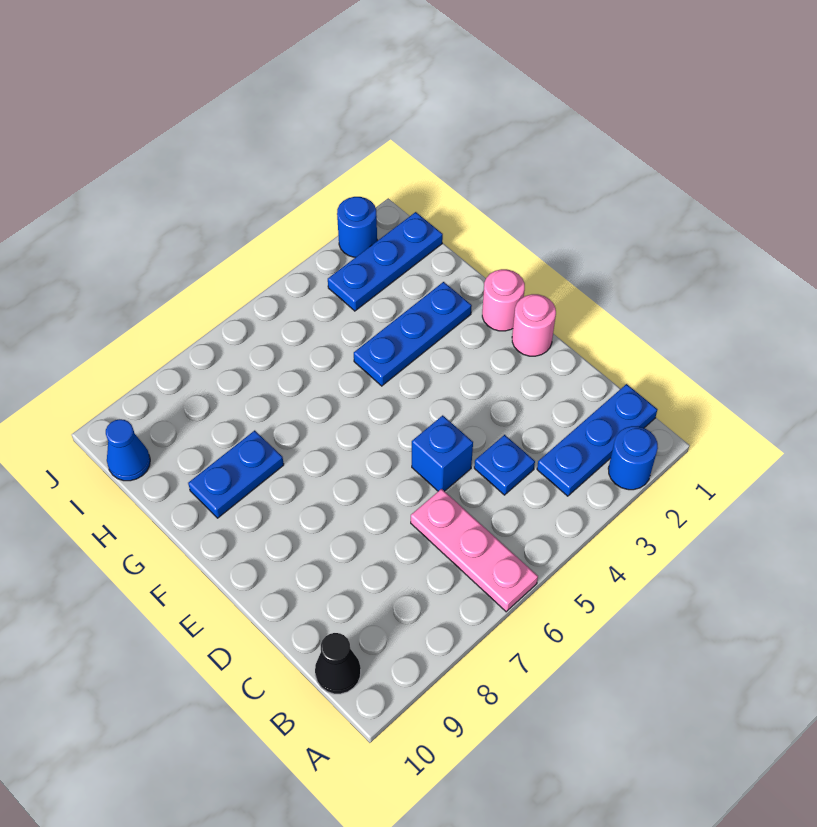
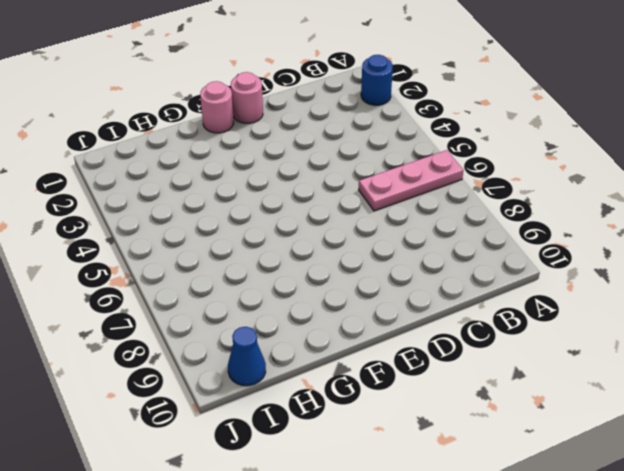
none -> blue 1x3 plate [537,384,657,496]
none -> black 1x1 cone [315,633,361,694]
none -> blue 1x1 plate [474,435,535,495]

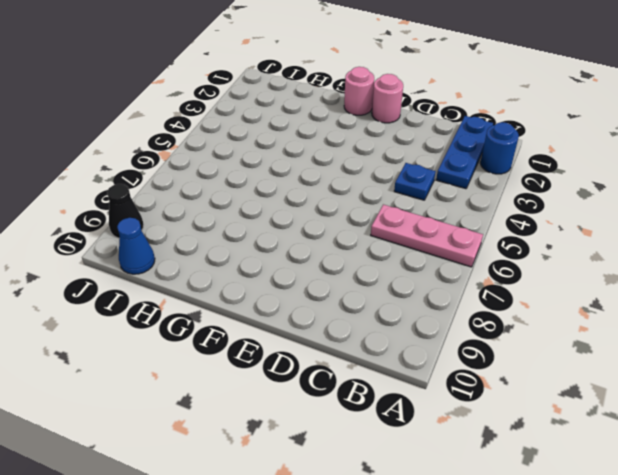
black 1x1 cone [107,184,144,238] -> black 1x1 cone moved to [315,633,361,694]
none -> blue 1x1 brick [412,415,473,491]
none -> blue 1x3 plate [354,282,472,386]
none -> blue 1x2 plate [188,430,284,518]

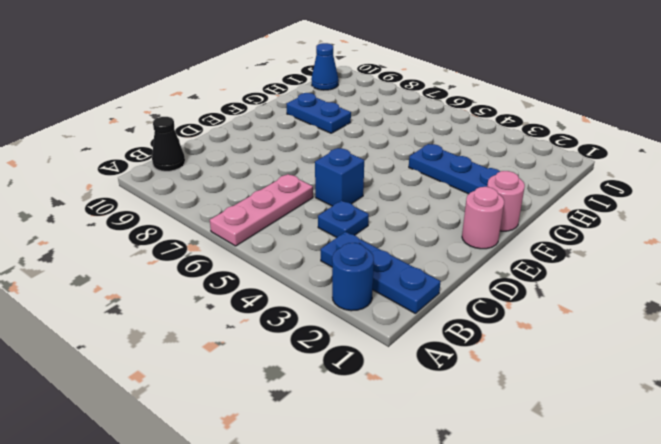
none -> blue 1x3 plate [328,212,443,311]
none -> blue 1x1 round brick [337,197,377,257]

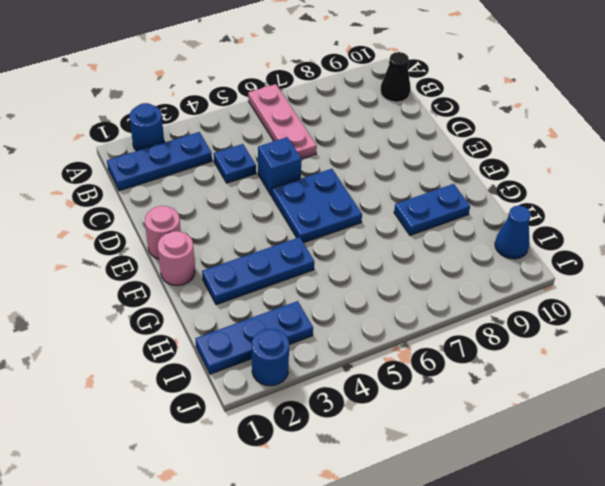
blue 2x2 plate [272,169,362,243] -> none

